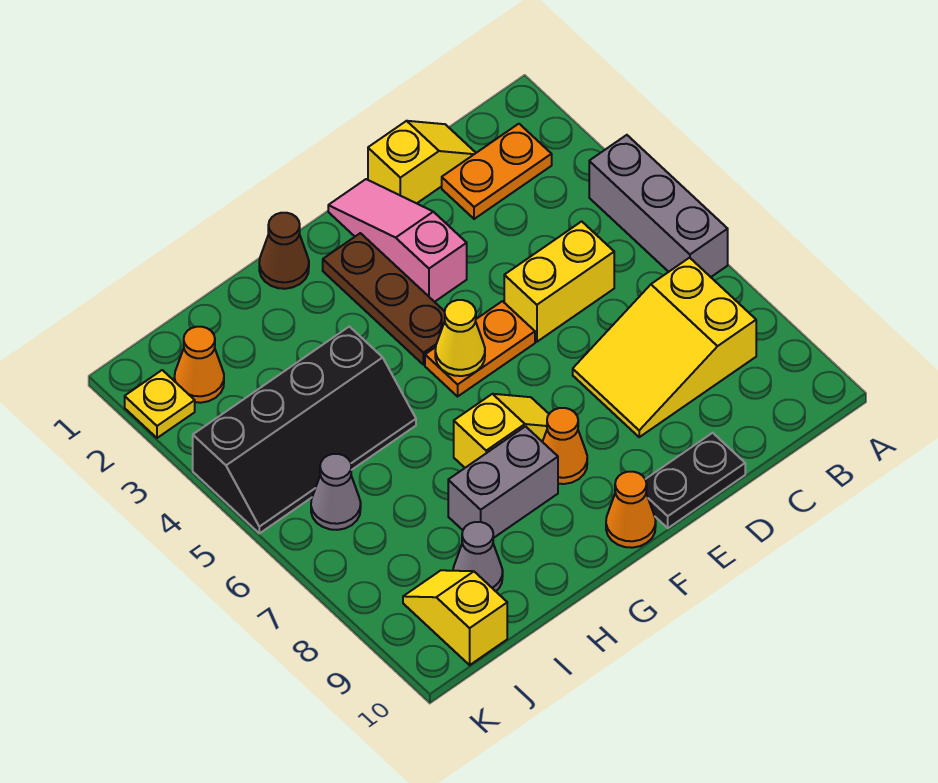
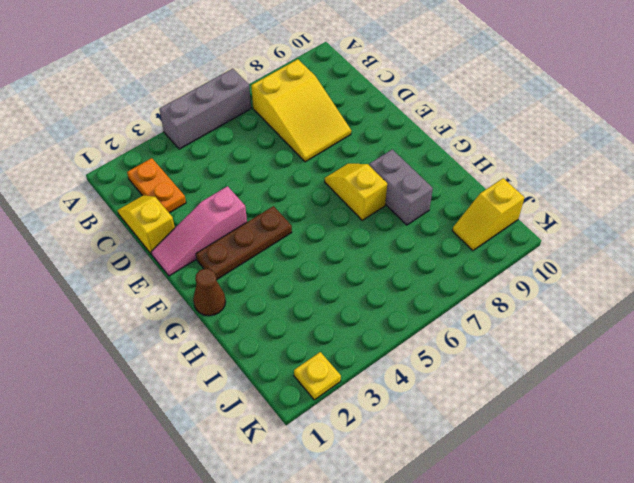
none -> yellow 1x2 brick [504,221,614,342]
none -> black 1x2 plate [645,433,745,528]
none -> orange 1x2 plate [425,301,535,396]

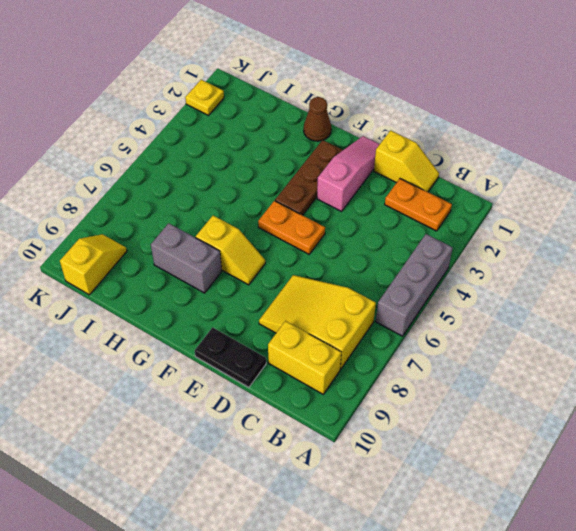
yellow 1x2 brick [268,321,341,394] -> yellow 1x2 brick moved to [504,221,614,342]
none -> orange 1x1 cone [543,408,587,484]
none -> orange 1x1 cone [606,472,656,548]
none -> black 2x4 slope [193,327,416,533]

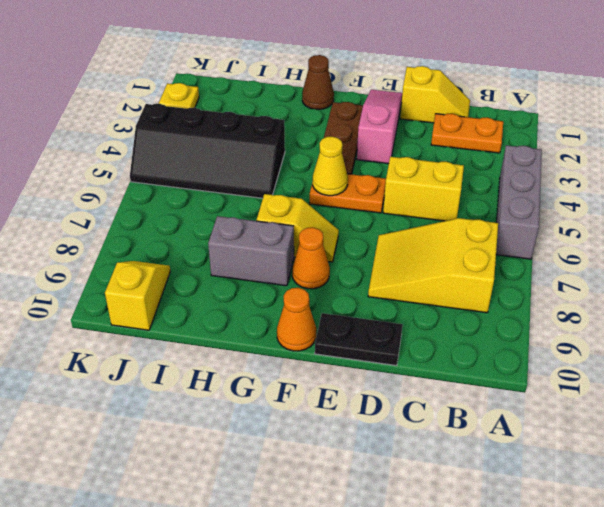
none -> grey 1x1 cone [453,522,503,591]
none -> orange 1x1 cone [174,327,224,403]
none -> grey 1x1 cone [311,454,361,530]

